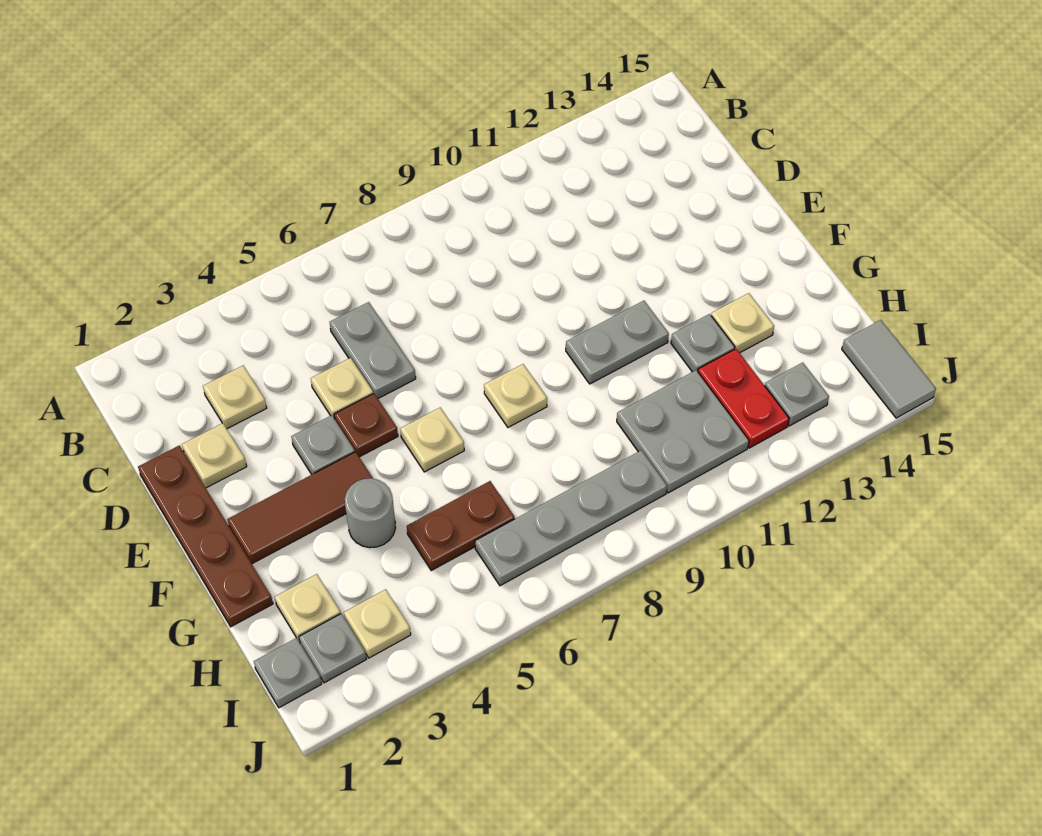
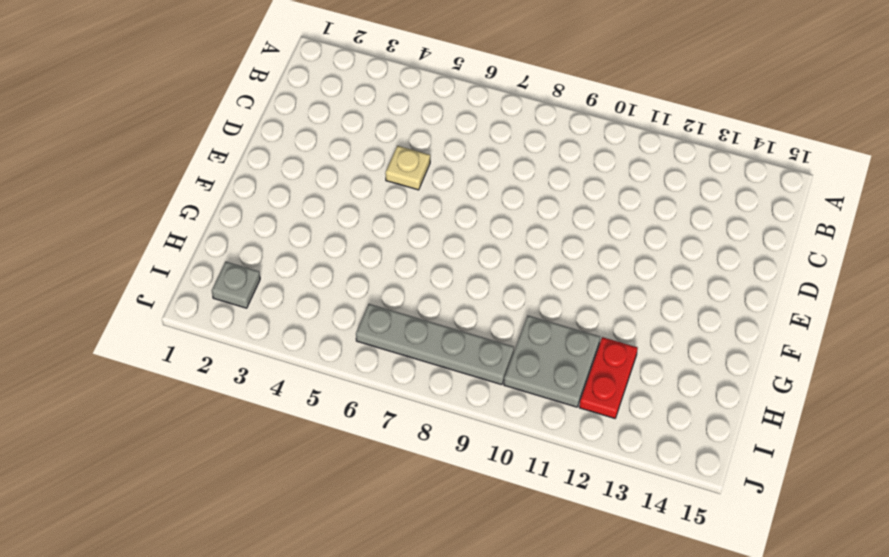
none -> tan 1x1 plate [203,366,267,429]
none -> grey 1x2 plate [330,302,416,398]
none -> brown 1x4 plate [138,445,273,627]

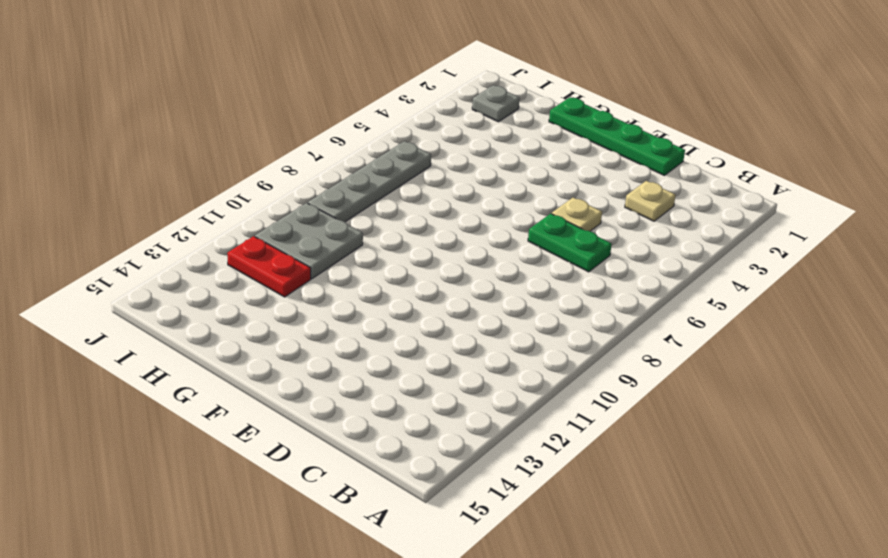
green 1x2 plate [528,214,612,272] -> grey 1x2 plate [330,302,416,398]
green 1x4 plate [549,97,685,175] -> brown 1x4 plate [138,445,273,627]
none -> tan 1x1 plate [182,423,247,488]
none -> grey 1x1 plate [291,415,355,474]
none -> brown 1x1 plate [334,393,398,457]

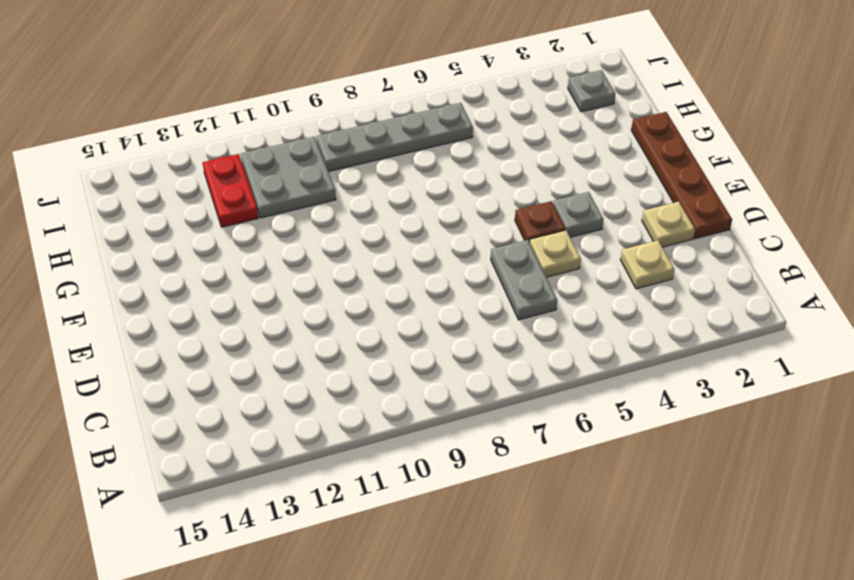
none -> brown 1x3 tile [227,452,373,564]
none -> tan 1x1 plate [400,408,464,472]
none -> tan 1x1 plate [484,364,547,427]

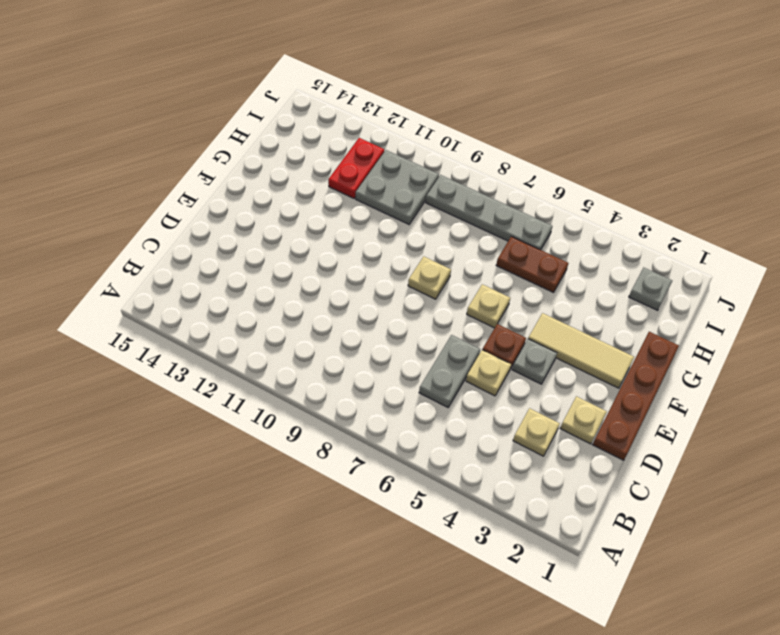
tan 1x3 tile [528,313,634,388] -> brown 1x3 tile [227,452,373,564]
none -> grey 1x2 plate [566,301,669,384]
none -> grey 1x1 round brick [345,478,396,548]
none -> grey 1x1 plate [671,314,735,372]

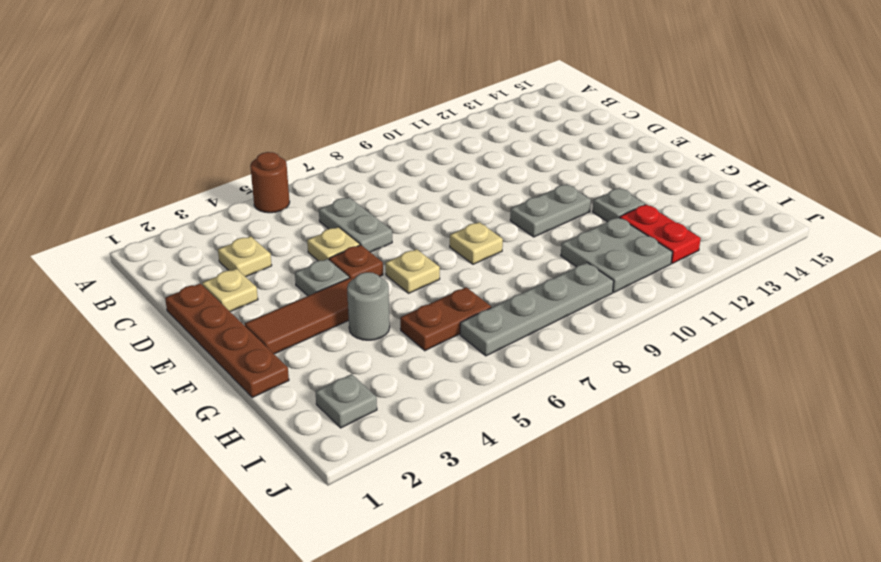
brown 1x1 round brick [250,152,290,213] -> none
none -> tan 1x1 plate [711,293,774,353]
none -> tan 1x1 plate [275,574,341,642]
none -> grey 1x1 plate [254,638,322,708]

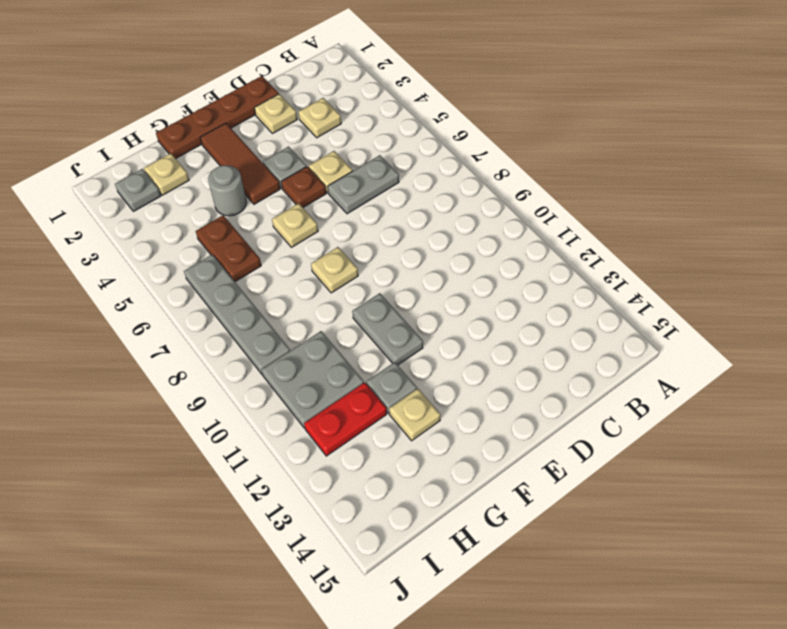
none -> grey 1x1 plate [254,638,322,708]
none -> tan 1x1 plate [344,589,411,658]
none -> grey 1x1 plate [765,362,829,426]

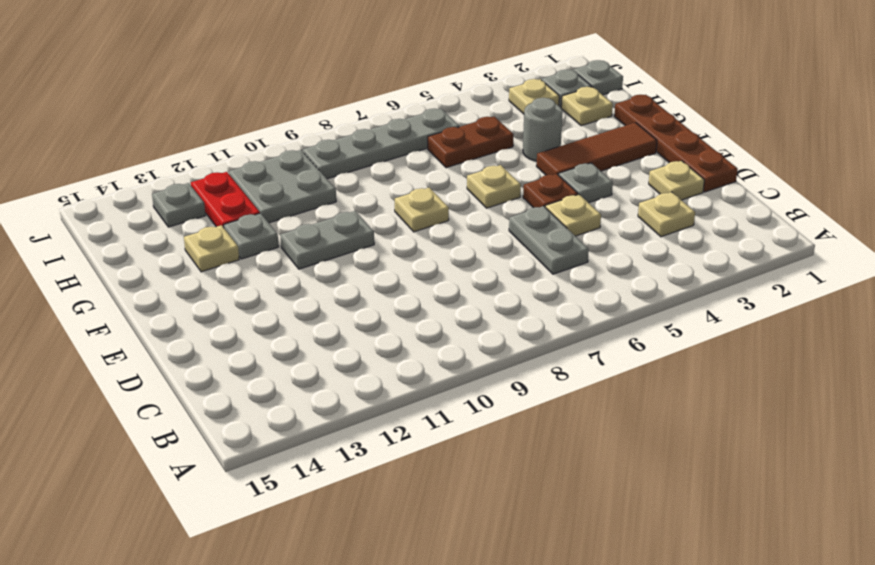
none -> grey 1x2 tile [842,320,936,418]

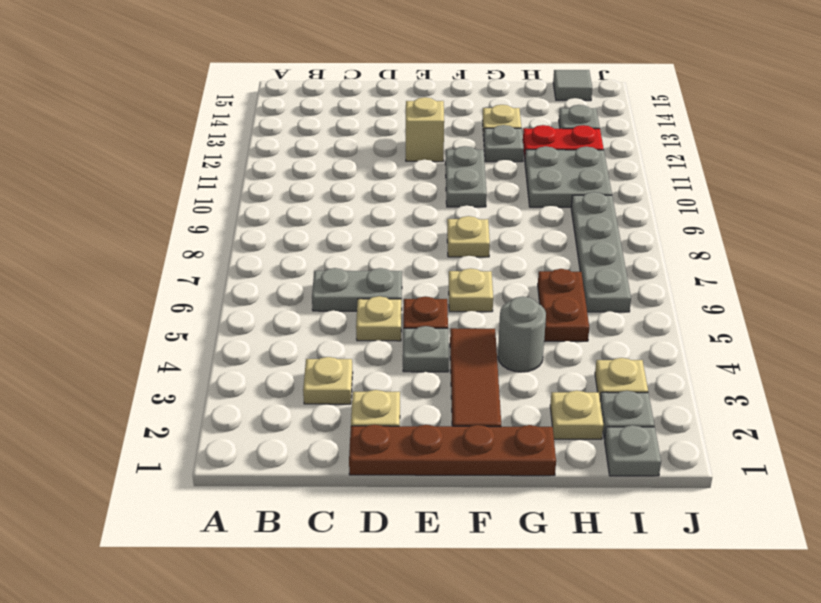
tan 1x1 brick [406,97,444,162] -> none
grey 1x1 tile [553,70,592,101] -> grey 1x2 tile [842,320,936,418]

